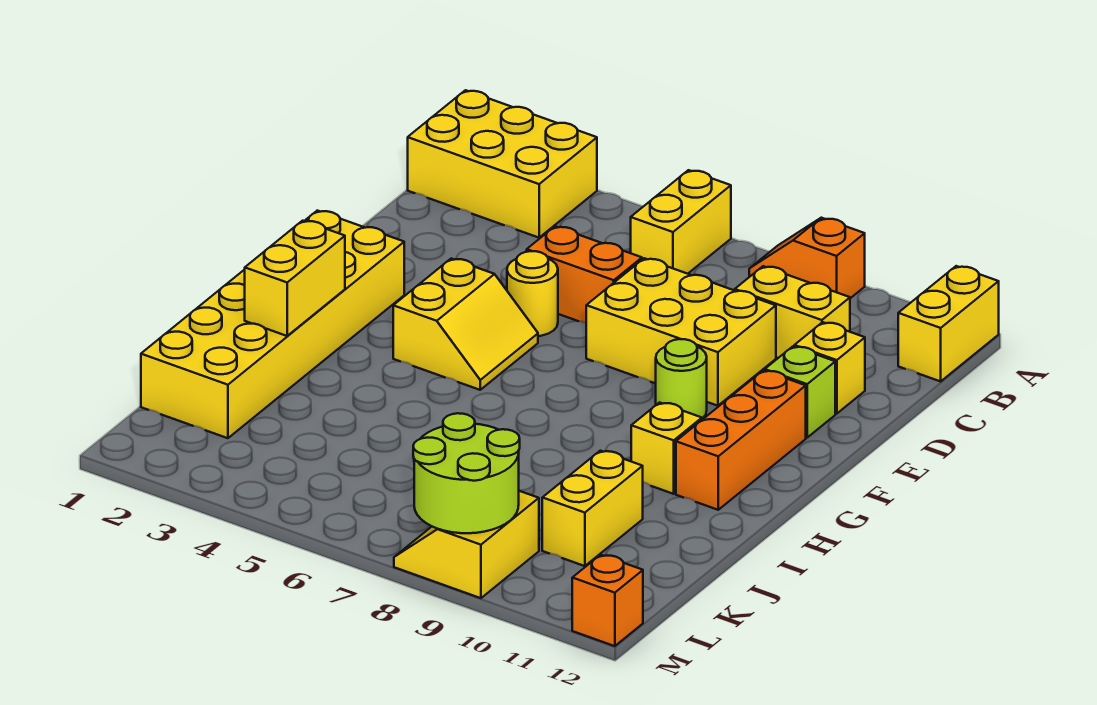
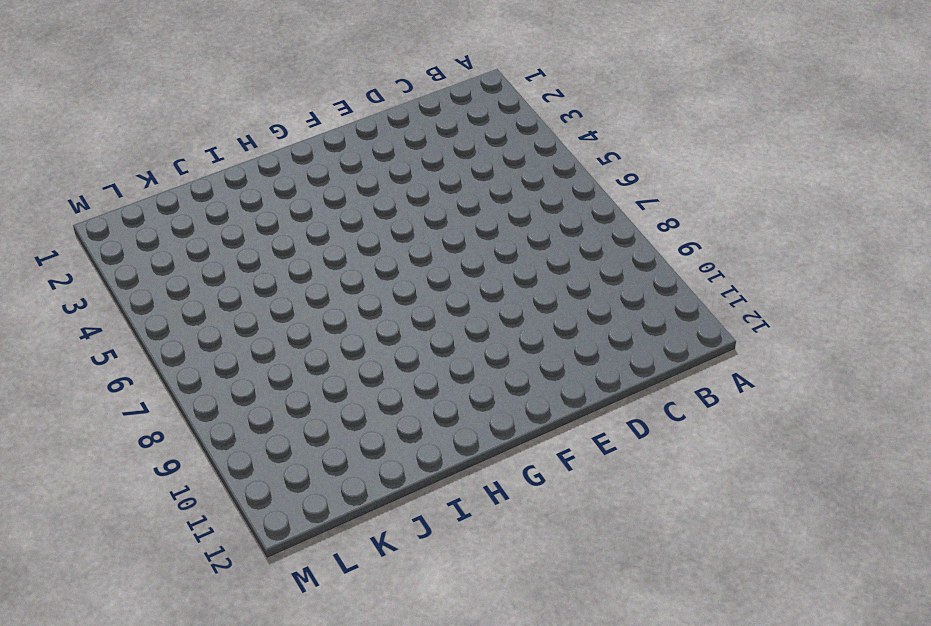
none -> yellow 2x3 brick [408,90,597,238]
none -> yellow 1x2 brick [631,170,731,274]
none -> orange 1x2 slope [749,218,865,298]

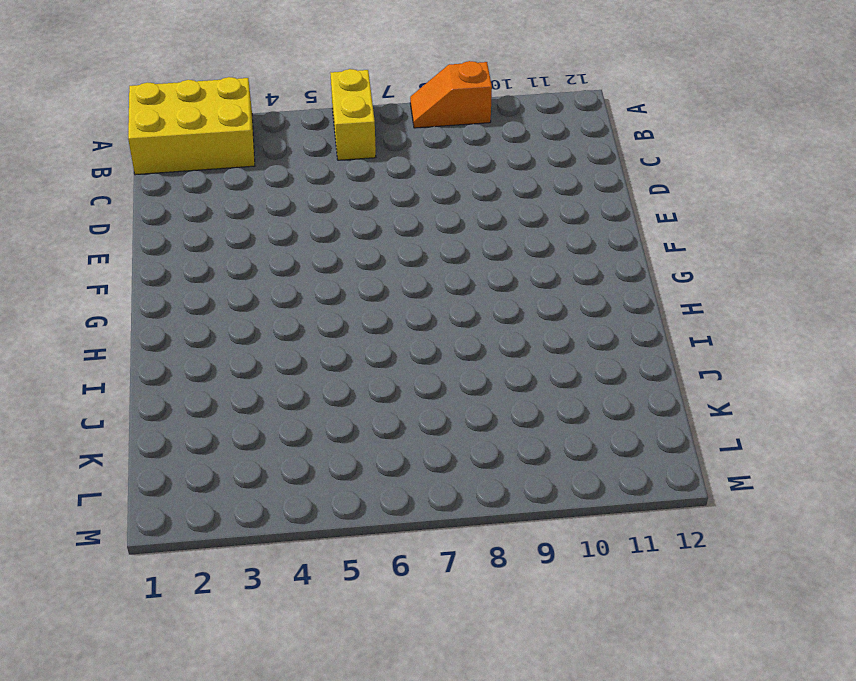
none -> yellow 1x2 brick [898,266,999,381]
none -> yellow 1x2 brick [735,266,850,358]
none -> orange 1x2 brick [527,226,642,323]

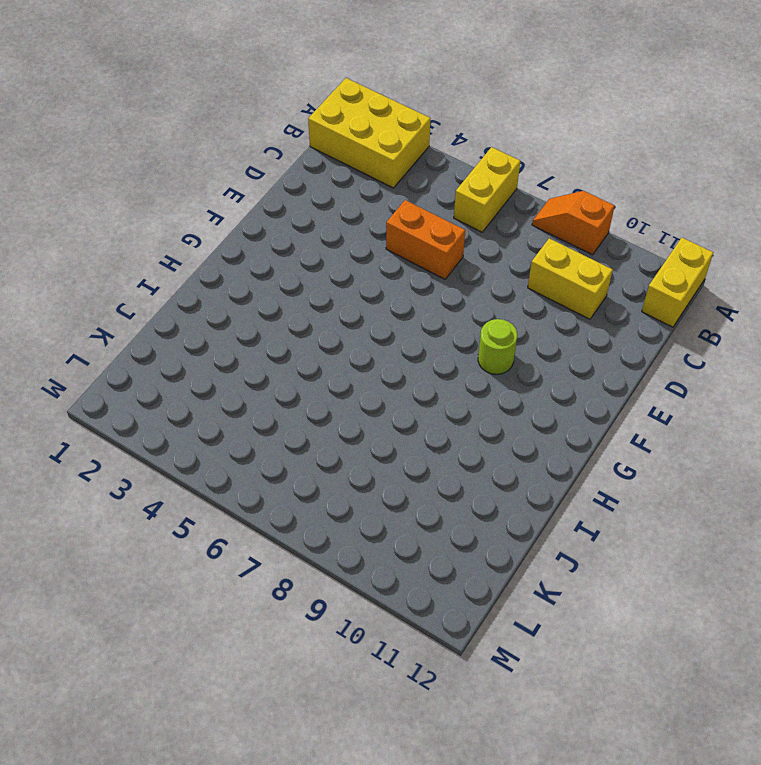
none -> yellow 2x3 brick [586,258,776,406]
none -> yellow 1x1 brick [794,322,865,414]
none -> yellow 1x1 round brick [507,251,558,336]

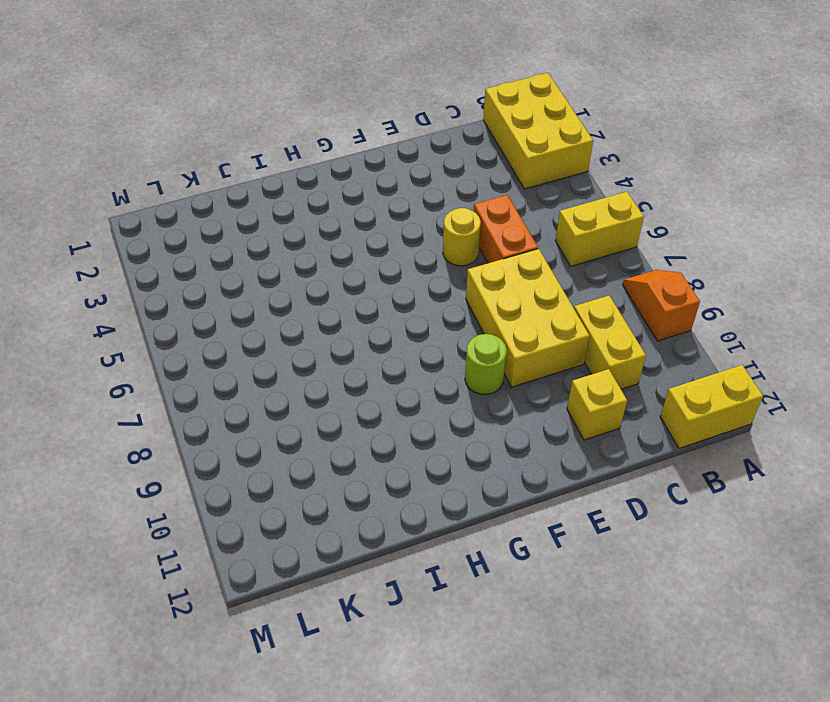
none -> lime 1x1 brick [765,346,835,438]
none -> yellow 2x6 brick [141,211,404,438]
none -> yellow 2x2 slope [393,259,538,390]

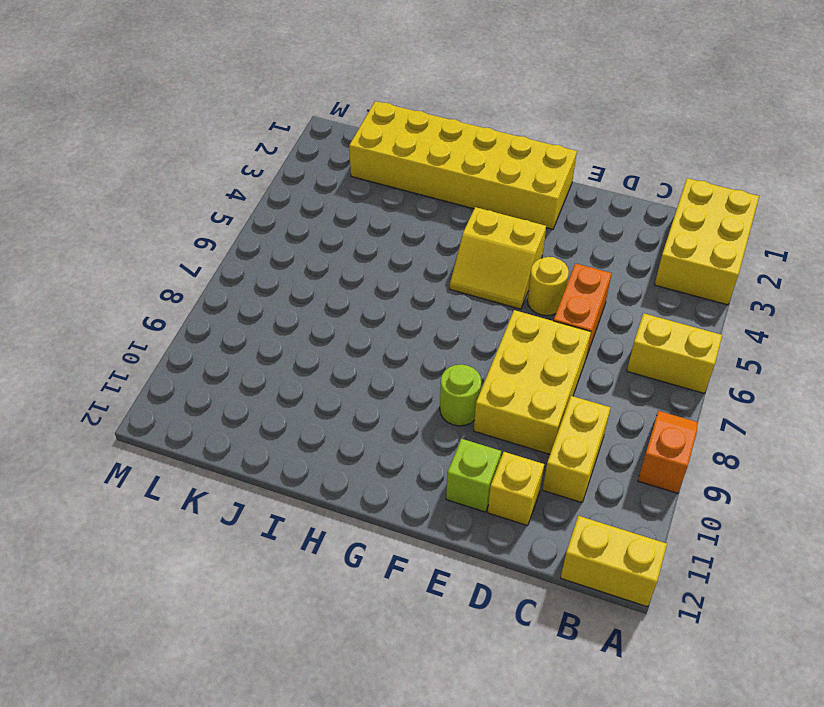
none -> orange 1x3 brick [676,370,806,510]
none -> yellow 1x1 brick [631,402,702,494]
none -> yellow 1x2 brick [542,451,643,566]

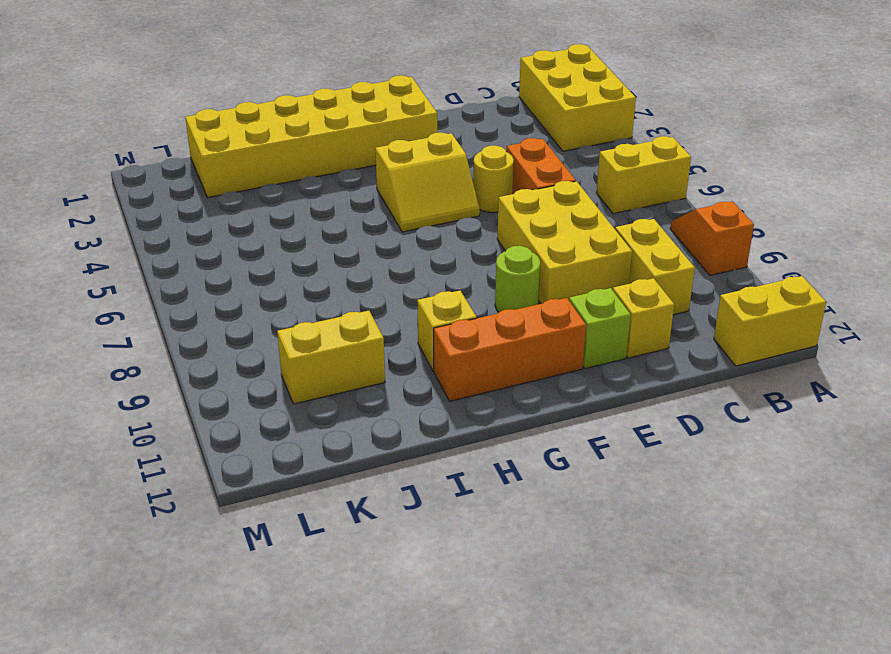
none -> yellow 2x2 slope [394,491,539,598]
none -> orange 1x1 brick [572,555,643,646]
none -> yellow 1x2 brick [245,221,345,336]

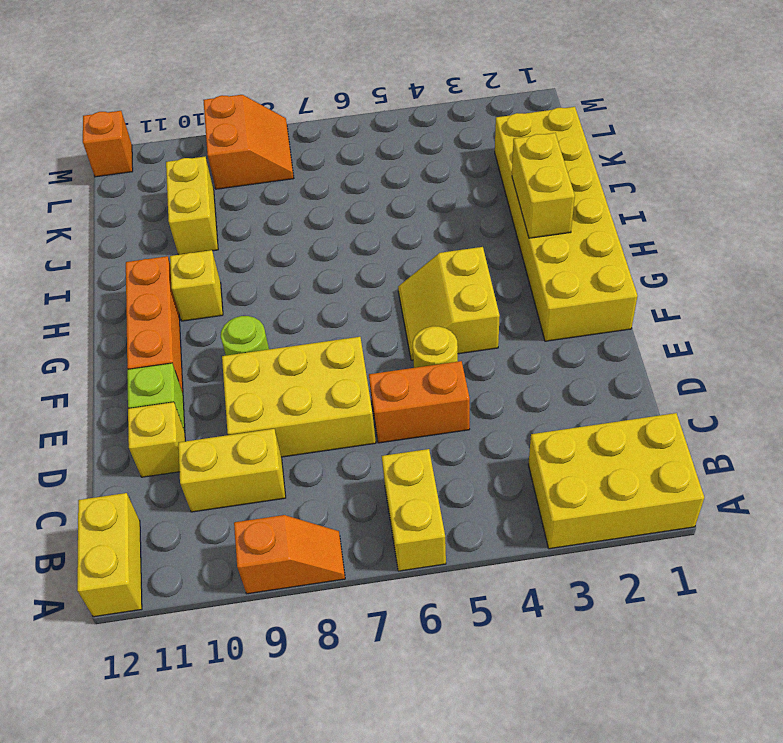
orange 2x2 slope [203,95,294,189] -> yellow 2x2 slope [394,491,539,598]
none -> lime 2x2 round brick [413,413,520,533]

